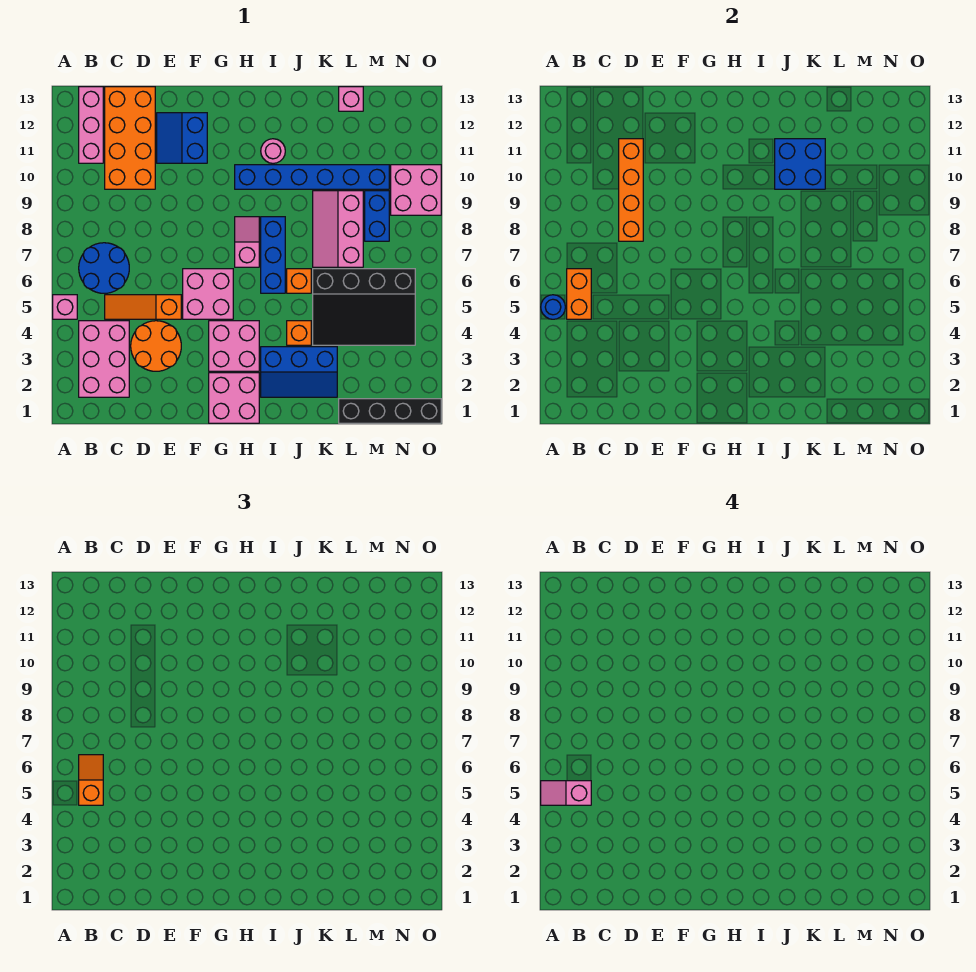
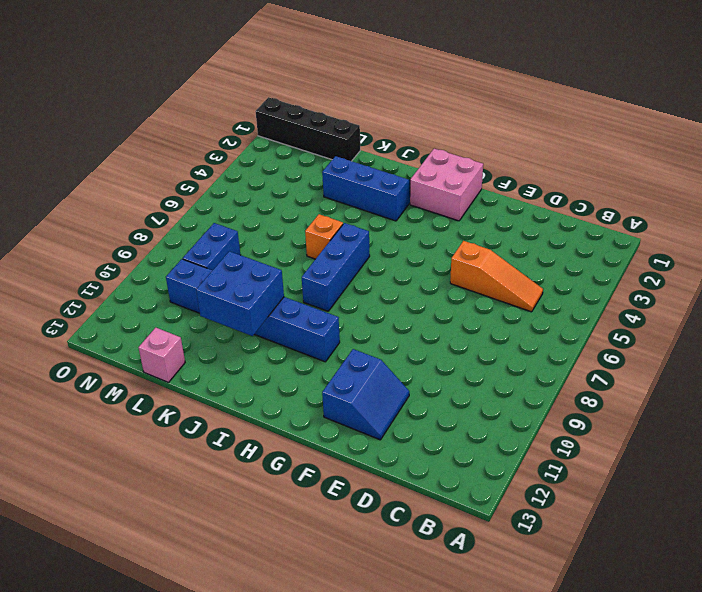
none -> pink 1x1 brick [53,295,77,319]
none -> pink 2x3 brick [79,321,129,397]
none -> blue 2x2 round brick [79,243,129,293]
none -> pink 1x3 brick [79,87,103,163]

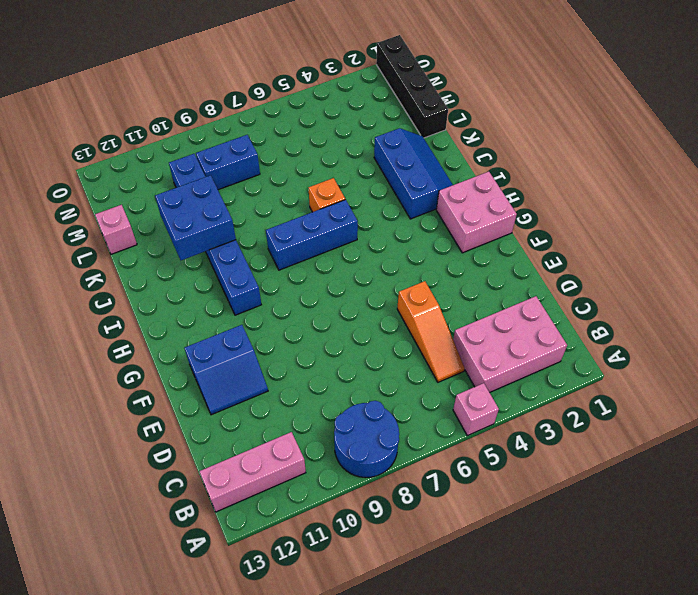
blue 2x2 round brick [334,401,399,478] -> blue 2x2 round brick moved to [79,243,129,293]
none -> orange 2x4 brick [105,87,155,189]
none -> orange 2x2 round brick [131,321,181,371]
none -> pink 2x2 brick [183,269,233,319]
none -> pink 2x2 brick [209,321,259,371]

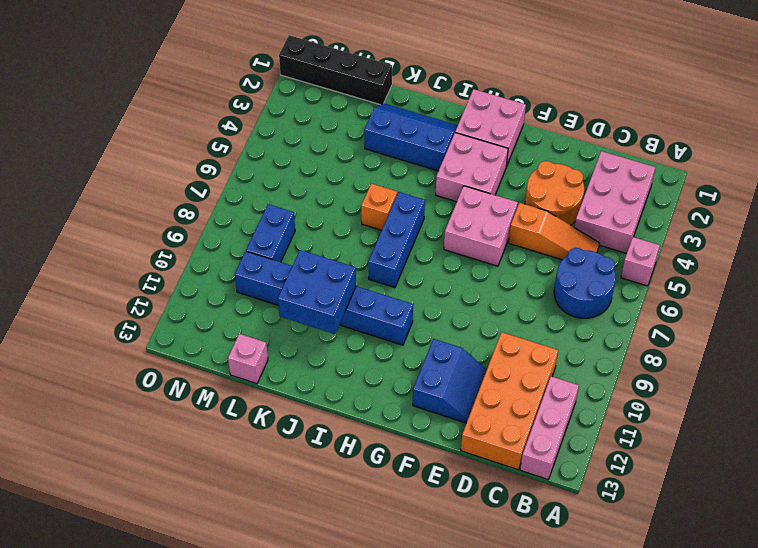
none -> pink 1x2 slope [235,217,259,267]
none -> pink 1x1 round brick [261,139,285,163]
none -> orange 1x1 brick [287,321,311,345]
none -> black 3x4 slope [313,269,415,345]

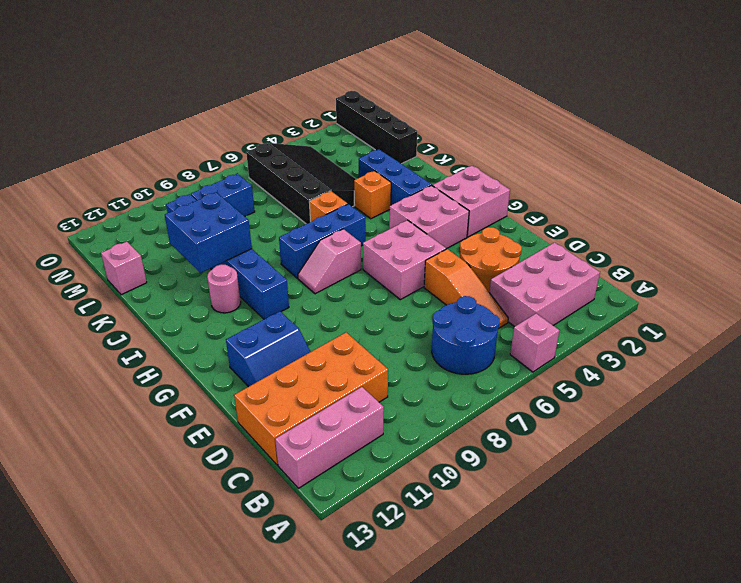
none -> pink 2x3 slope [313,191,363,267]
none -> pink 2x2 brick [391,165,441,215]
none -> blue 1x1 round brick [541,295,565,319]
none -> orange 1x2 brick [567,269,591,319]

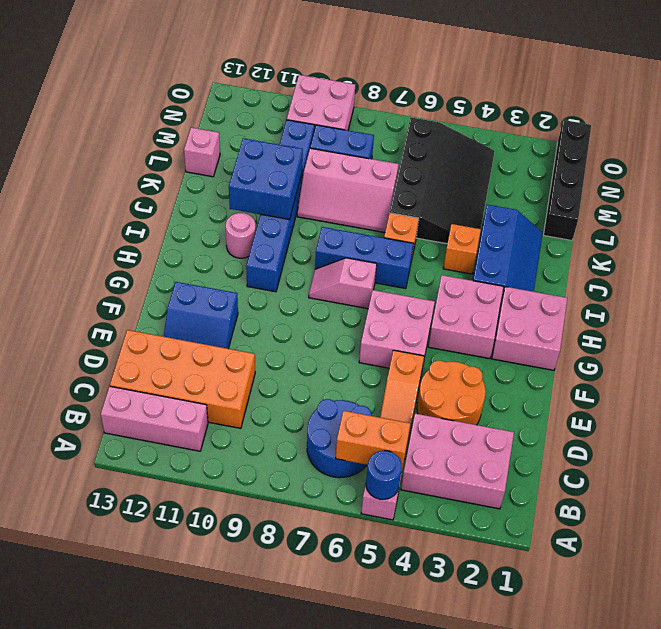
none -> orange 1x4 brick [619,139,643,241]
none -> orange 1x2 slope [79,755,103,805]
none -> pink 1x2 slope [541,781,591,805]

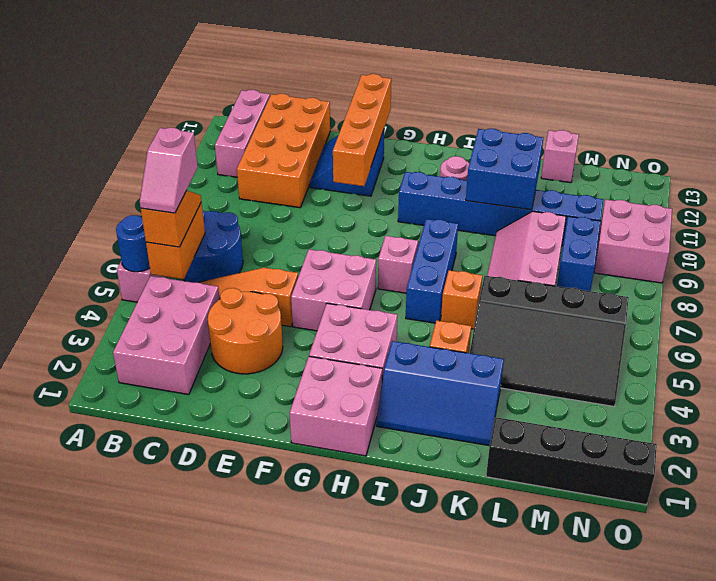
pink 1x2 slope [140,128,198,213] -> pink 1x2 slope turned to [541,781,591,805]
orange 1x4 brick [333,74,391,186] -> orange 1x4 brick moved to [619,139,643,241]

